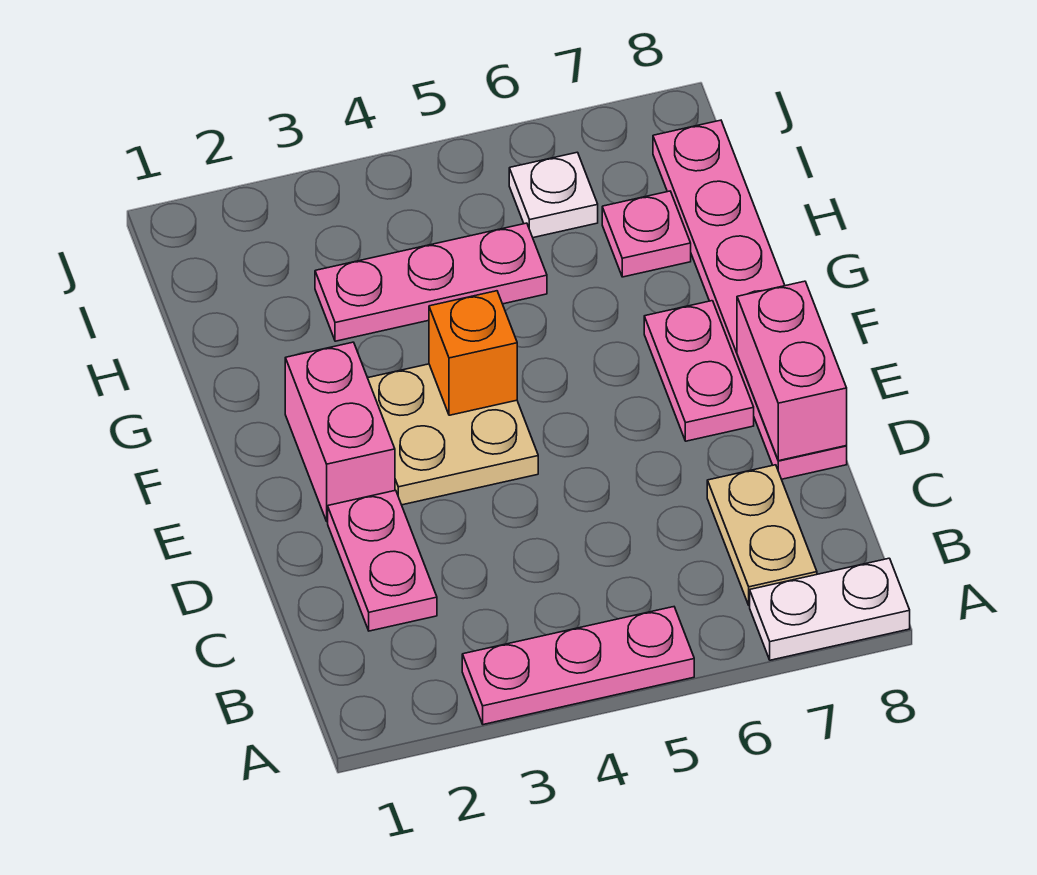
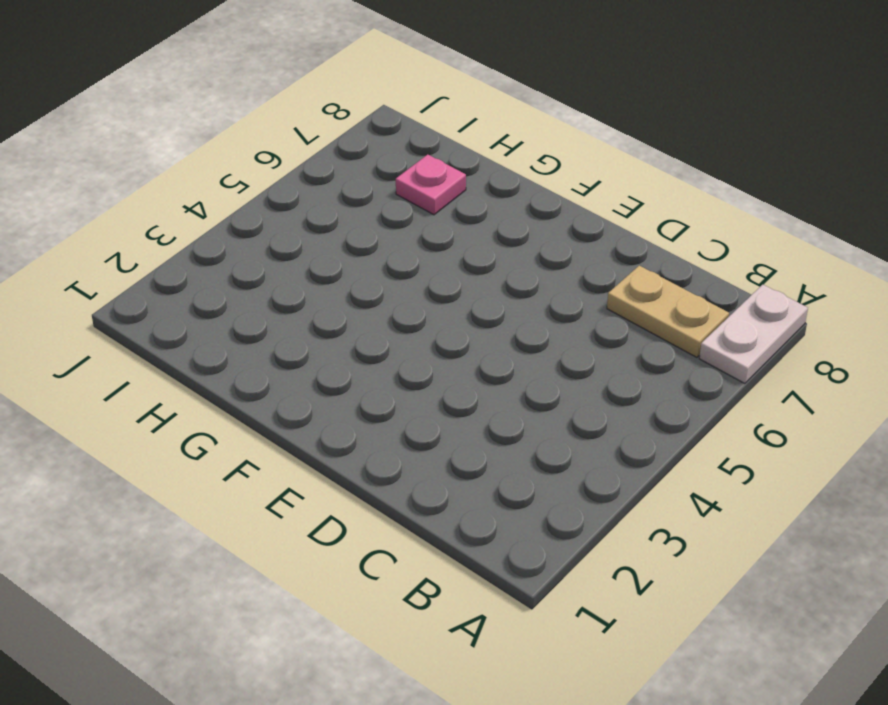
none -> pink 1x3 plate [462,607,694,725]
none -> pink 1x2 plate [328,490,437,631]
none -> pink 1x6 plate [653,120,847,479]

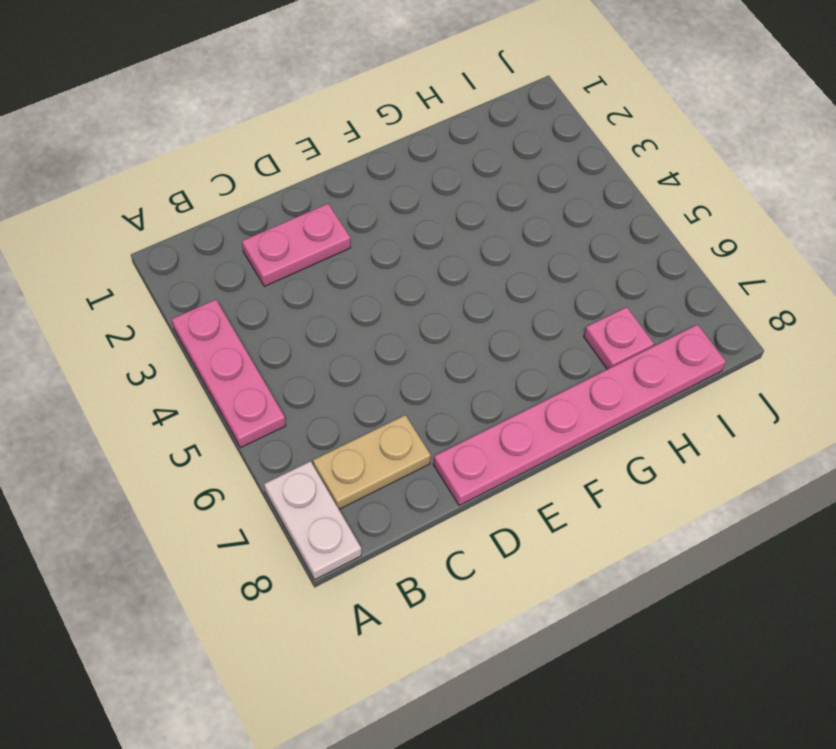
none -> pink 1x2 brick [285,342,395,522]
none -> tan 2x2 plate [368,364,538,505]
none -> pink 1x2 plate [644,301,754,441]

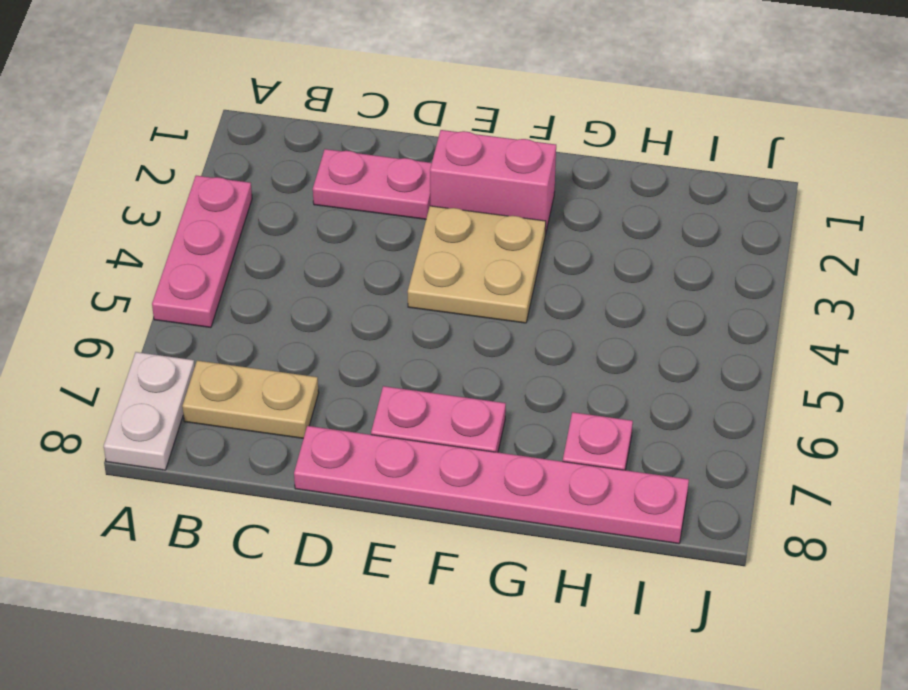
none -> pink 1x3 plate [315,223,547,341]
none -> white 1x1 plate [509,152,598,238]
none -> pink 1x2 brick [737,281,847,461]

